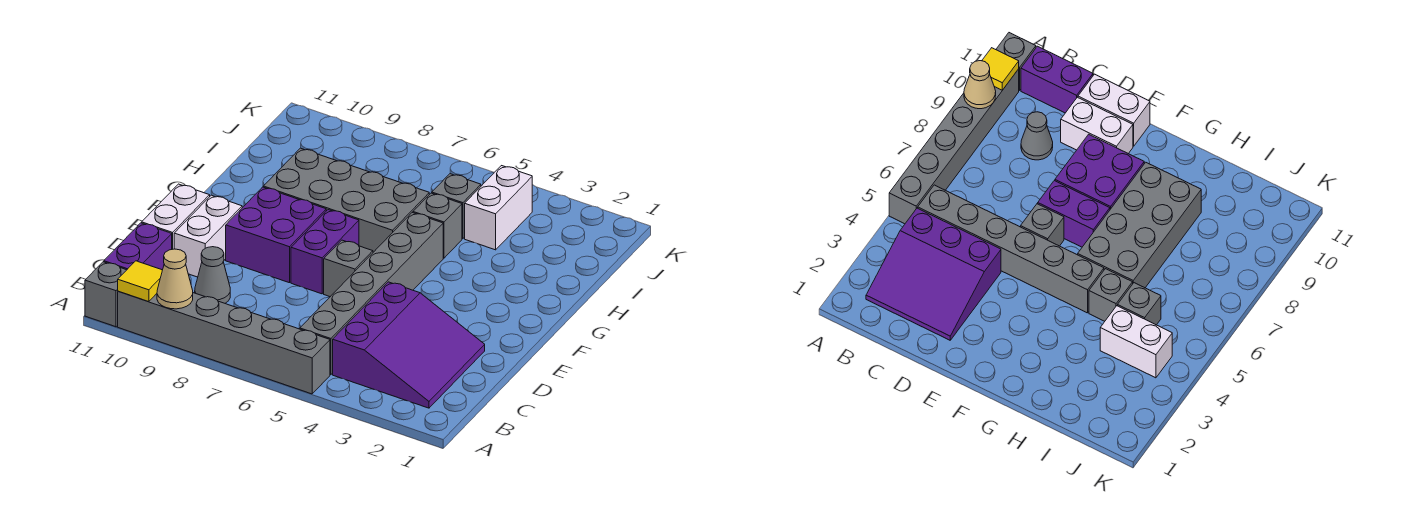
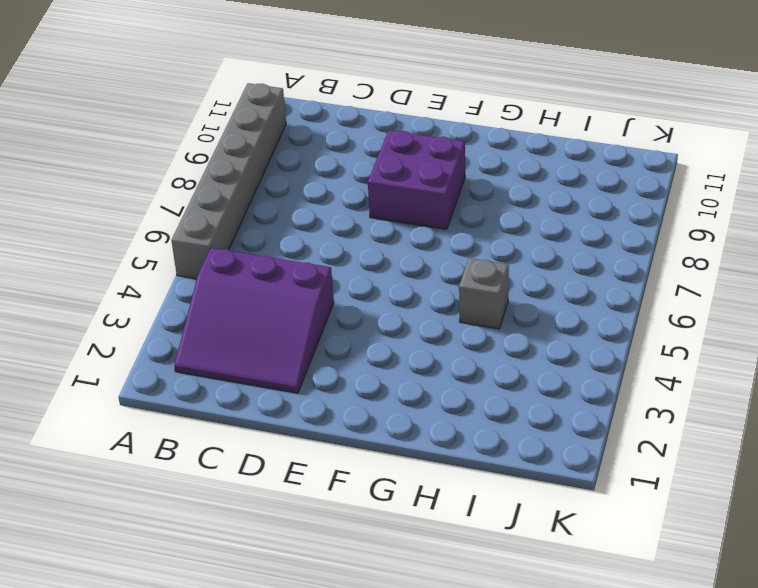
none -> grey 1x1 brick [85,262,126,327]
none -> grey 1x6 brick [300,213,443,375]
none -> purple 1x2 brick [104,223,172,270]

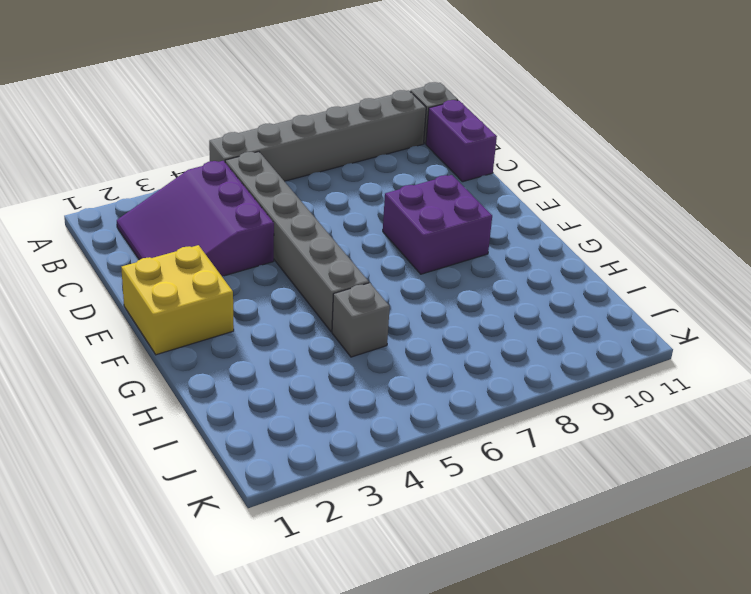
yellow 2x2 brick [121,245,234,355] -> none
none -> grey 1x1 cone [195,247,230,303]
none -> white 1x2 brick [174,195,242,277]
none -> white 1x2 brick [142,184,210,250]

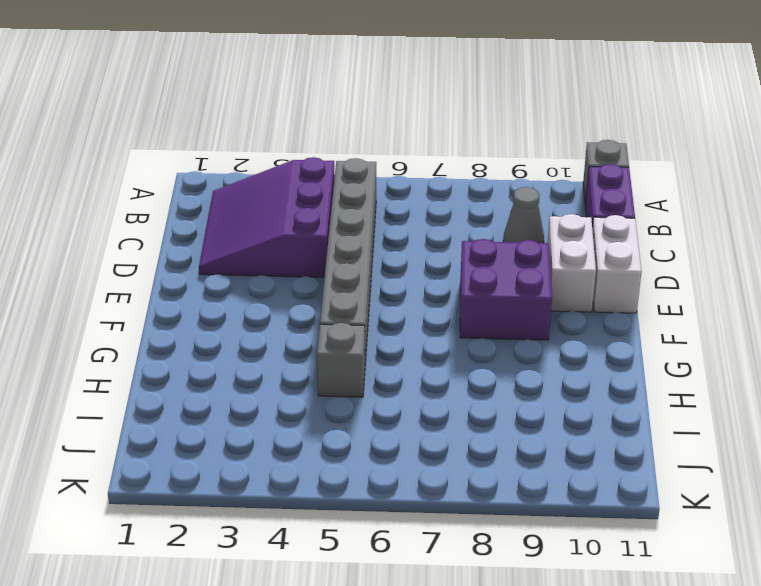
none -> grey 1x6 brick [118,291,330,394]
none -> grey 1x1 brick [324,240,373,297]
none -> purple 1x2 brick [291,210,359,294]

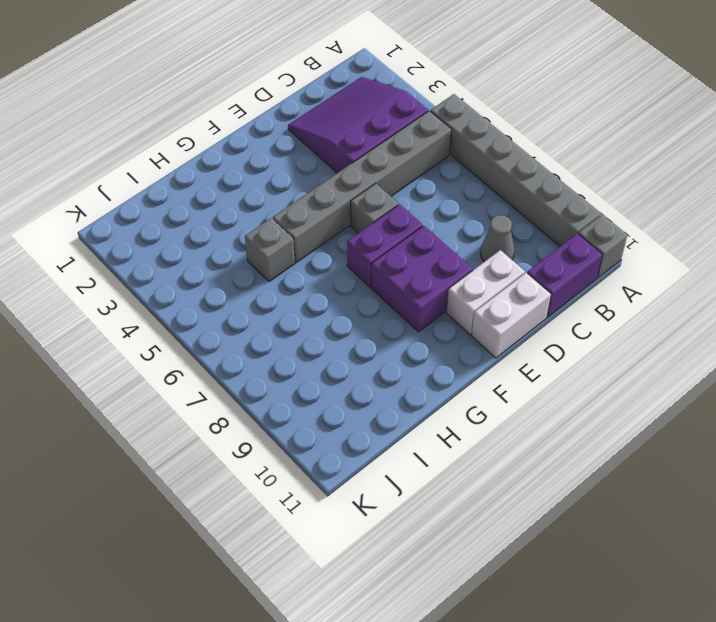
none -> grey 2x4 brick [264,148,429,252]
none -> white 1x2 brick [465,166,532,250]
none -> grey 1x1 brick [432,174,481,239]

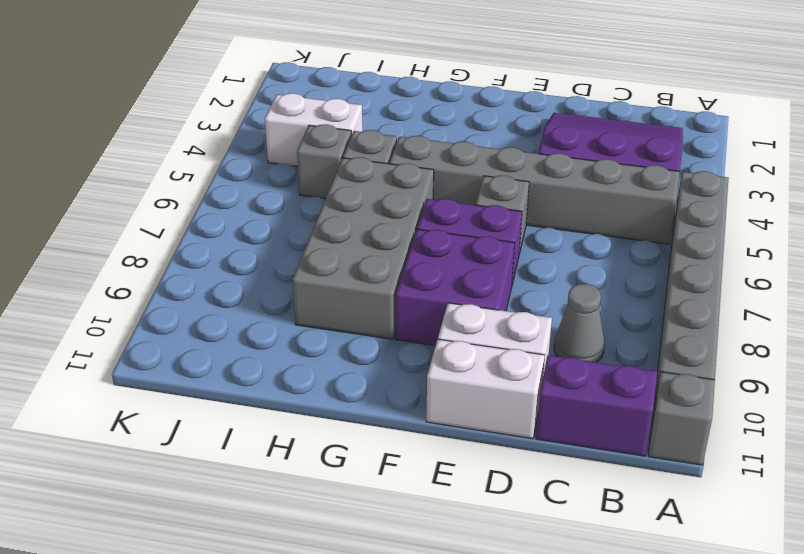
none -> tan 1x1 cone [157,249,193,309]
none -> yellow 1x1 tile [118,261,162,302]

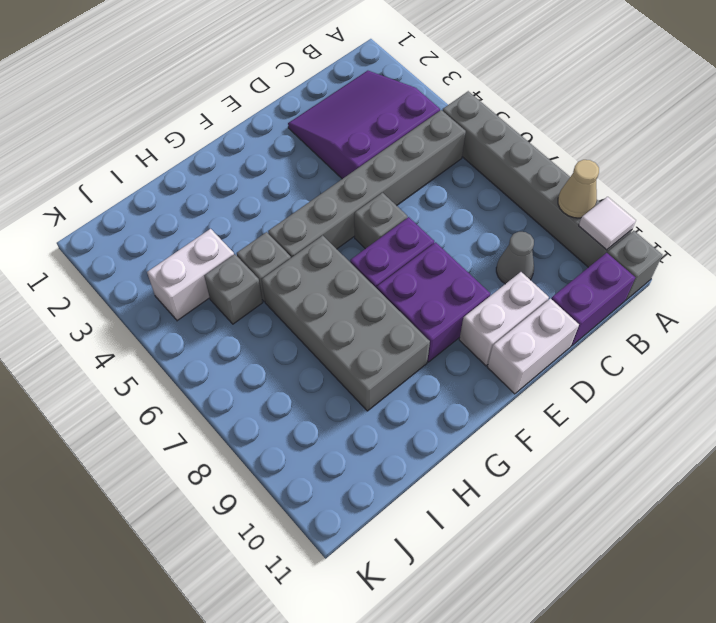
white 1x1 tile [579,197,636,250] -> yellow 1x1 tile [118,261,162,302]

